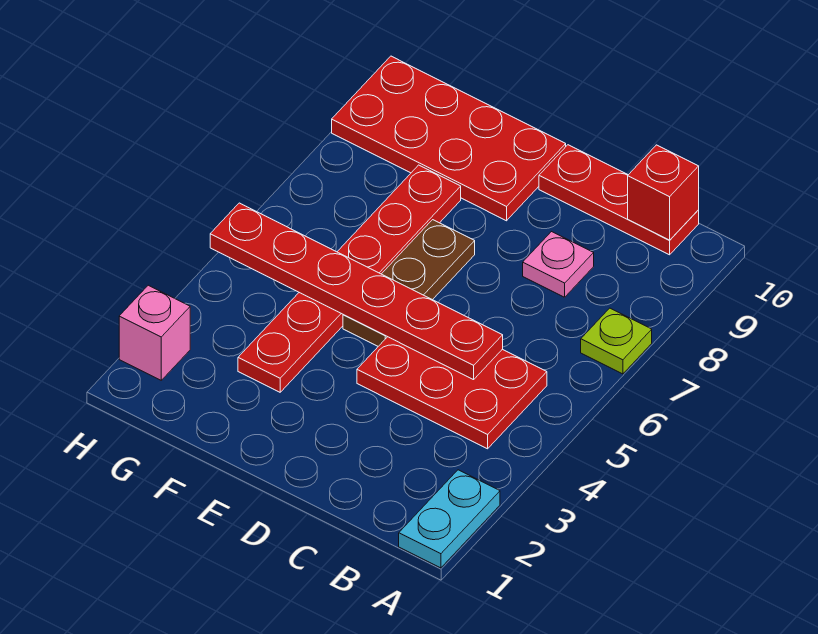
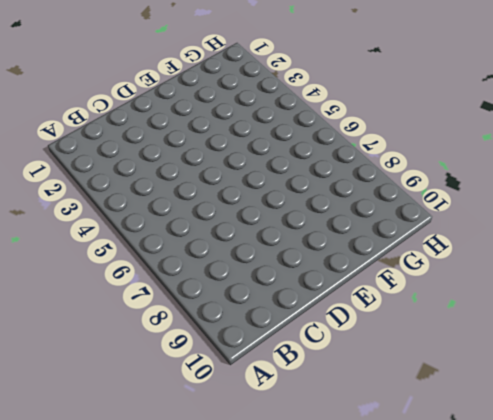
none -> cyan 1x2 plate [399,470,500,568]
none -> lime 1x1 plate [581,308,652,374]

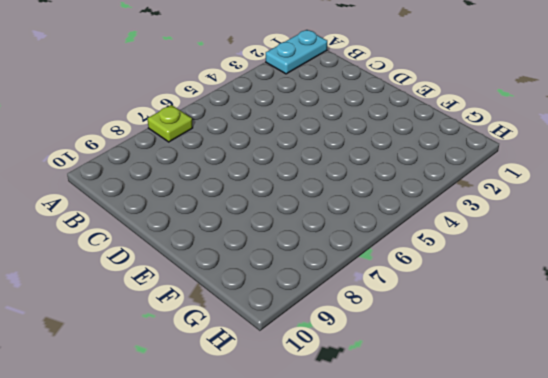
none -> red 2x3 plate [357,337,547,449]
none -> red 1x3 plate [539,145,699,255]

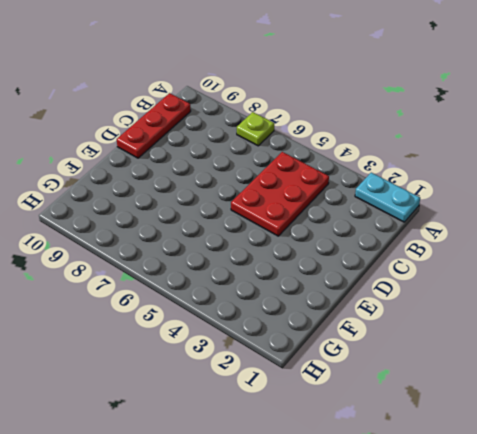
none -> pink 1x1 plate [523,232,594,297]
none -> brown 1x3 plate [343,220,475,346]

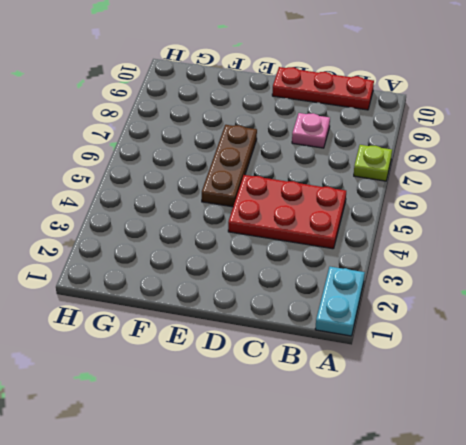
none -> red 2x4 plate [332,56,566,221]
none -> red 1x6 plate [238,165,461,392]

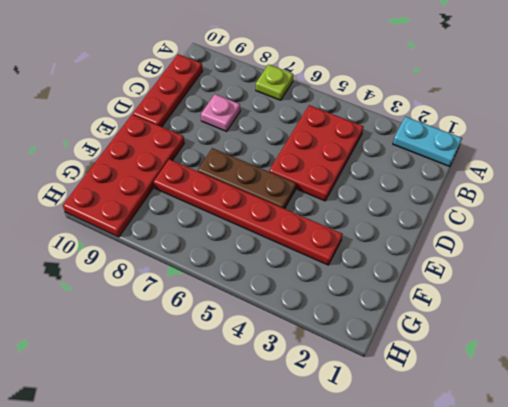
none -> pink 1x1 brick [119,285,190,380]
none -> red 1x1 brick [628,145,699,240]

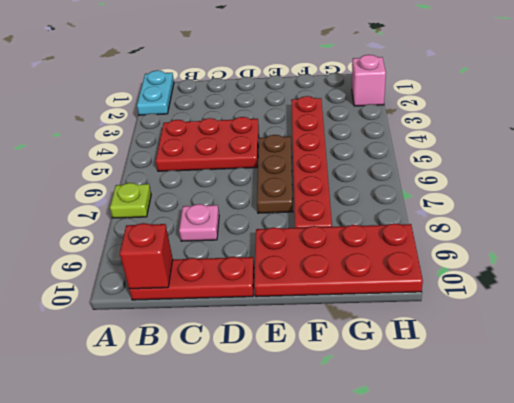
none -> red 1x6 plate [210,203,503,380]

